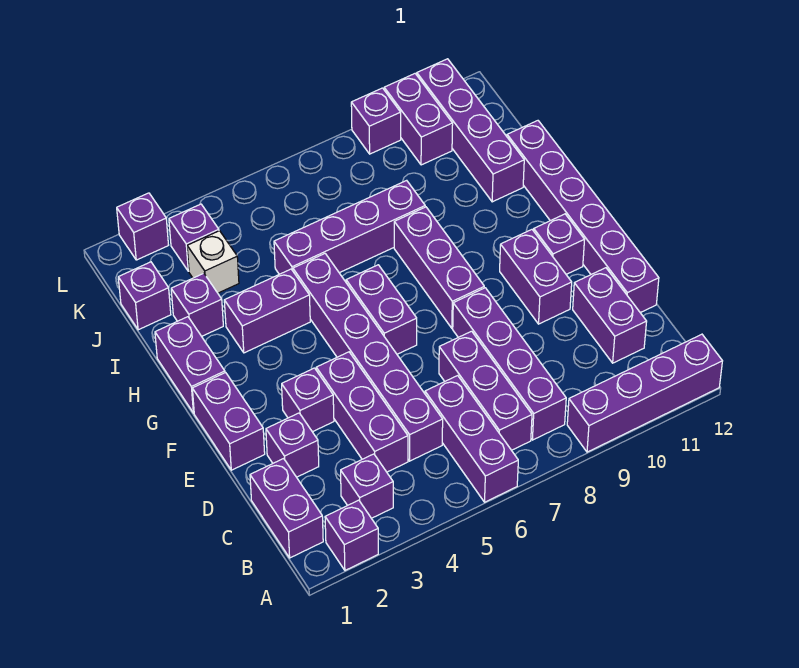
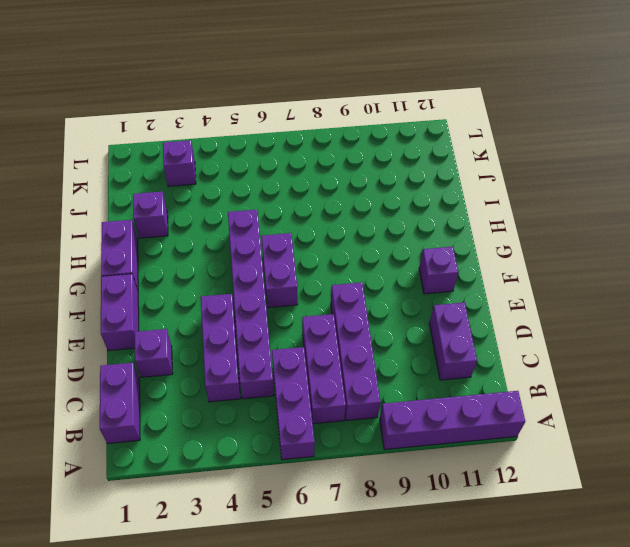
none -> purple 1x1 brick [325,500,378,570]
none -> purple 1x1 brick [341,454,393,518]
none -> purple 1x6 brick [507,121,659,313]

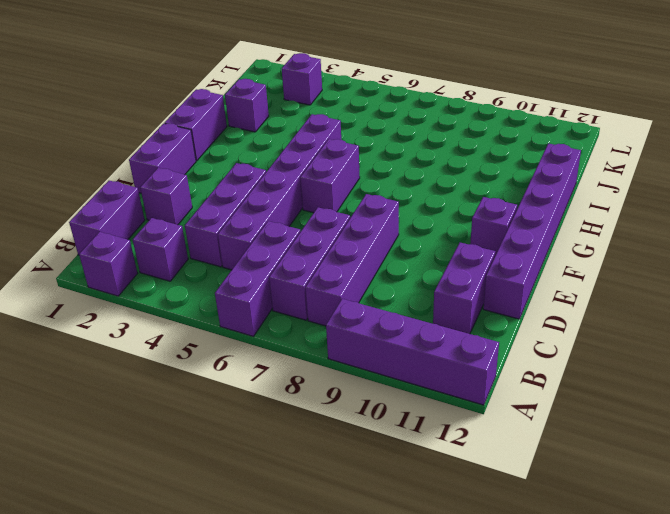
none -> purple 1x1 brick [282,368,334,432]
none -> purple 1x2 brick [500,230,572,324]
none -> purple 1x3 brick [394,207,484,328]

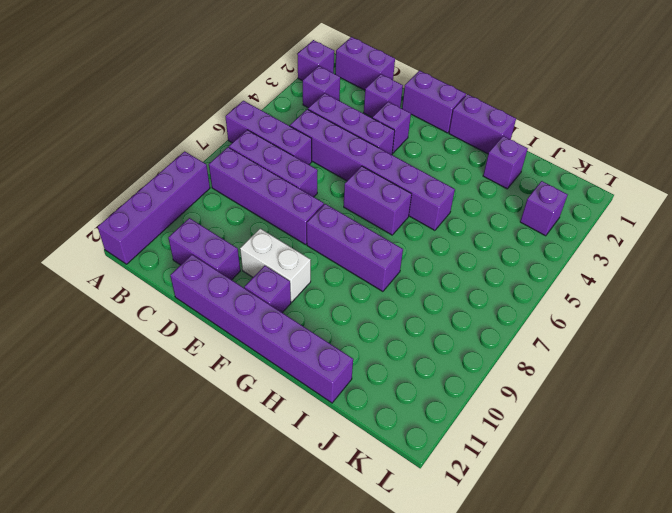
white 1x2 brick [240,229,311,302] -> purple 1x2 brick [500,230,572,324]
none -> purple 1x2 brick [224,269,310,353]
none -> purple 1x4 brick [274,180,425,274]
none -> purple 1x4 brick [417,59,524,202]

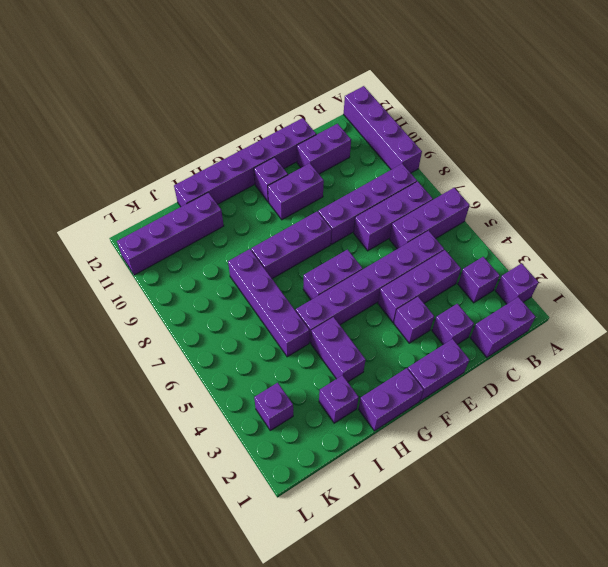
none -> purple 1x1 brick [118,262,171,330]
none -> white 1x1 brick [187,231,239,293]
none -> purple 1x2 brick [384,74,453,165]

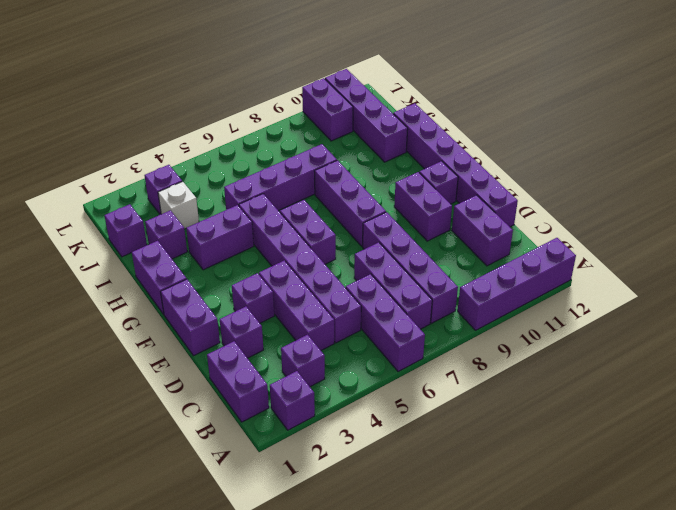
none -> purple 1x1 brick [117,193,168,260]
none -> purple 1x1 brick [351,88,401,154]

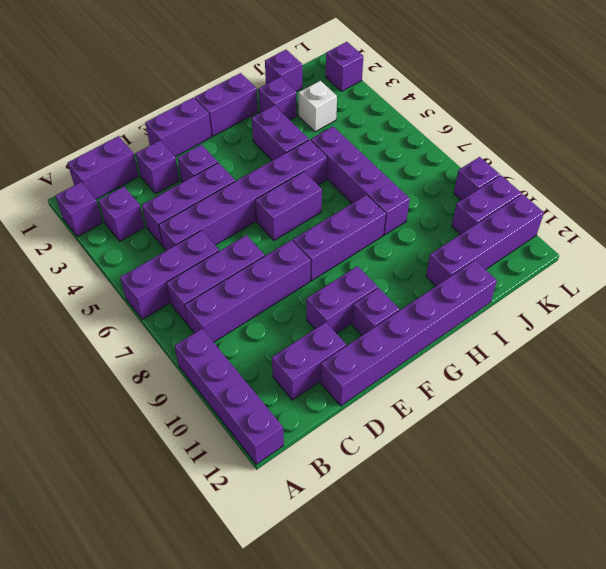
none -> purple 1x1 brick [169,204,219,271]

